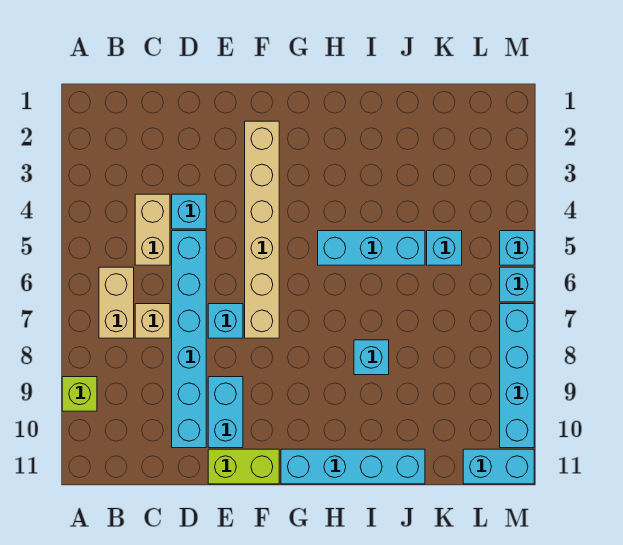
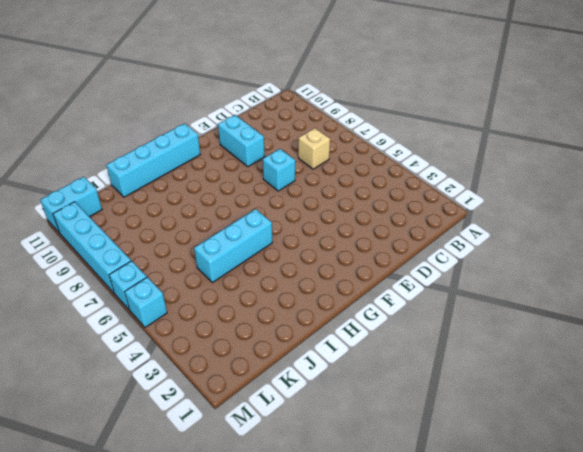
none -> lime 1x1 brick [62,377,97,411]
none -> tan 1x2 brick [99,267,134,338]
none -> tan 1x2 brick [135,194,170,265]

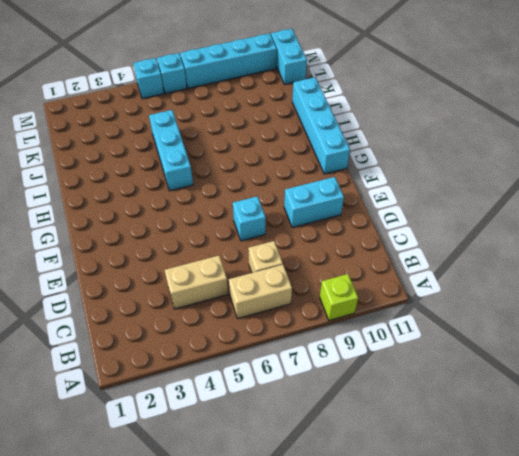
none -> cyan 1x1 brick [172,194,206,229]
none -> cyan 1x6 brick [172,231,206,448]
none -> lime 1x2 brick [208,449,279,484]

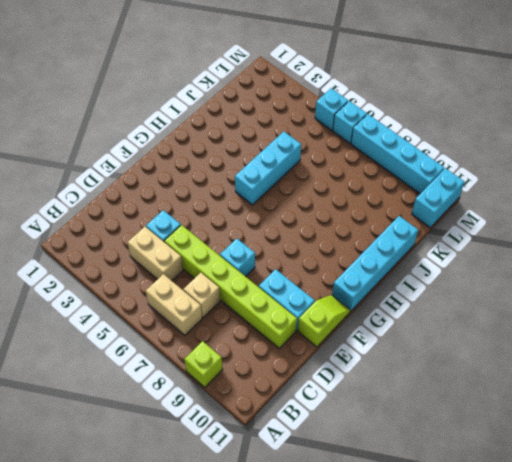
lime 1x6 brick [164,225,297,348] -> cyan 1x6 brick [172,231,206,448]
lime 1x2 slope [298,295,350,347] -> lime 1x2 brick [208,449,279,484]
none -> tan 1x6 brick [245,121,279,338]
none -> cyan 1x1 brick [354,340,389,375]
none -> cyan 1x1 brick [427,231,462,265]

